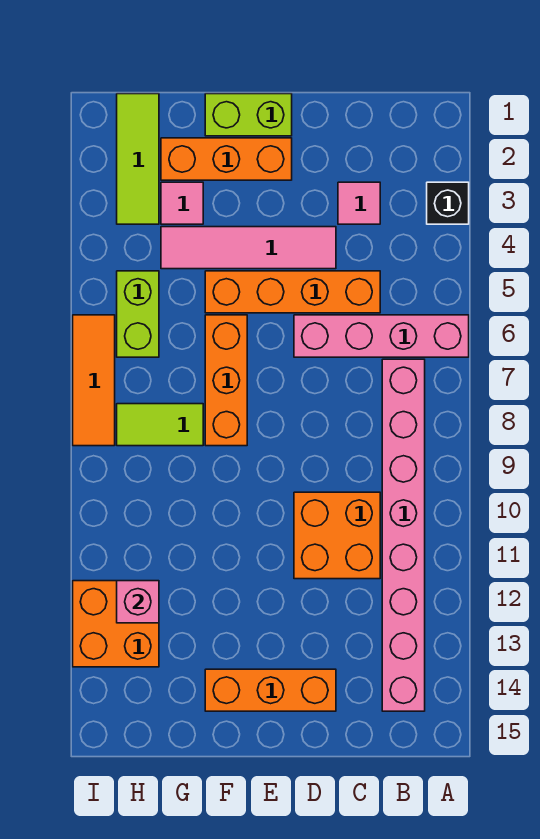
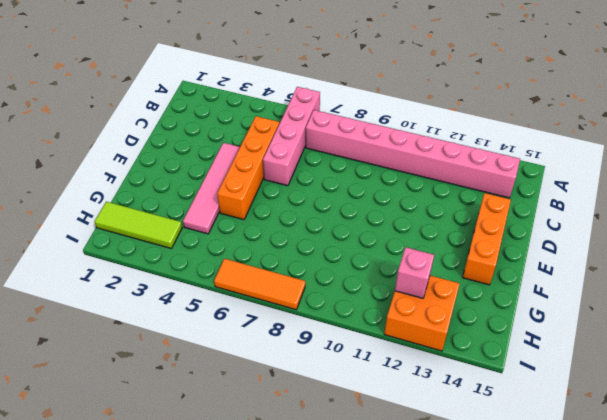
none -> black 1x1 brick [427,182,469,224]
none -> pink 1x1 tile [338,182,380,224]
none -> orange 2x2 brick [294,492,380,579]

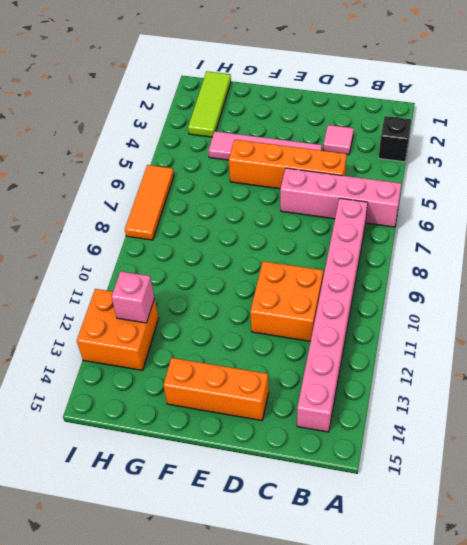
none -> lime 1x2 brick [205,94,292,136]
none -> orange 1x3 brick [161,138,292,180]
none -> orange 1x3 brick [205,315,247,446]

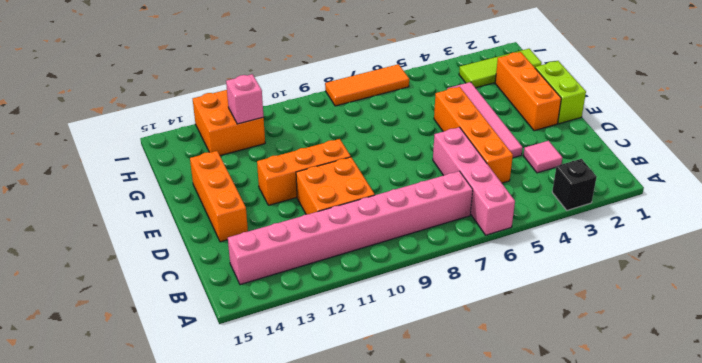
orange 1x3 brick [257,139,351,205] -> orange 1x3 brick moved to [205,315,247,446]
none -> pink 1x1 tile [161,182,203,224]
none -> lime 1x2 tile [117,404,203,446]
none -> lime 1x2 brick [117,271,159,357]

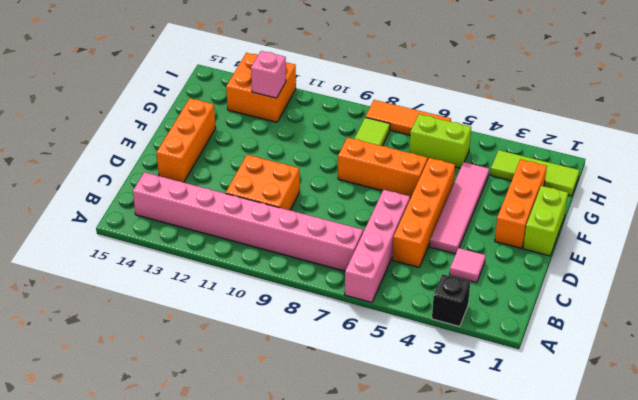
none -> pink 1x1 tile [161,182,203,224]

